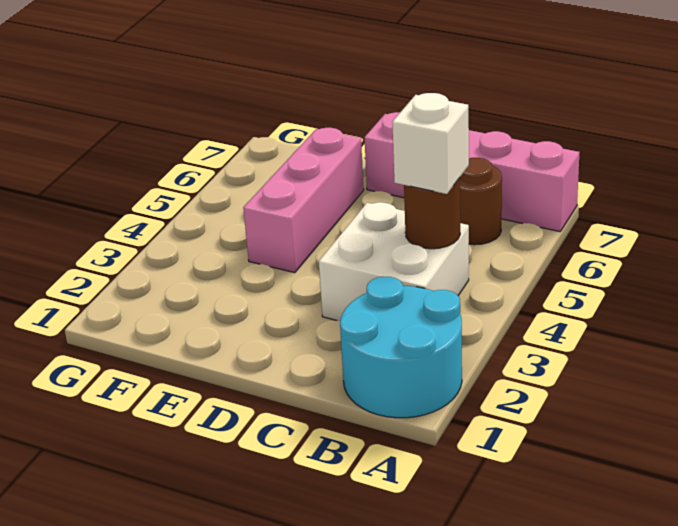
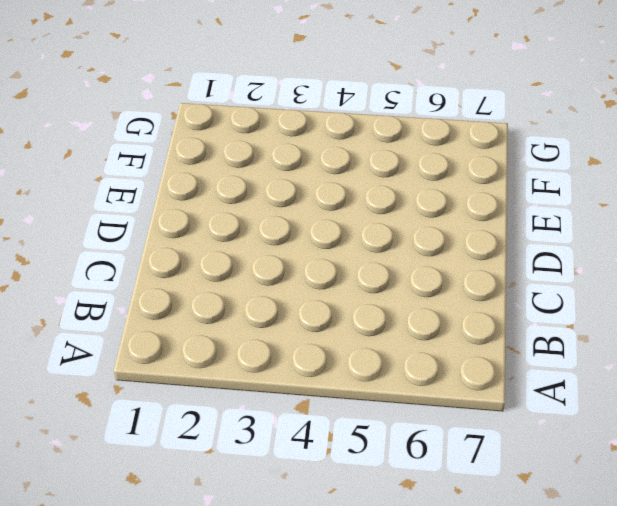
none -> cyan 2x2 round brick [340,276,462,418]
none -> pink 1x4 brick [364,112,579,232]

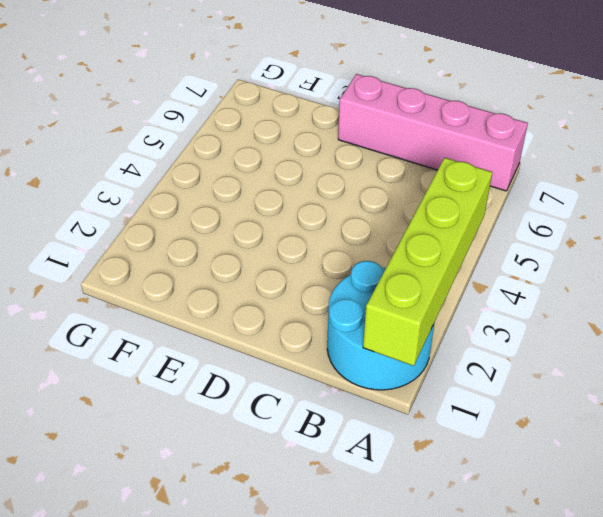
lime 1x4 brick [363,158,492,366] -> none
none -> white 2x2 brick [319,202,469,321]
none -> brown 1x1 round brick [460,158,502,245]

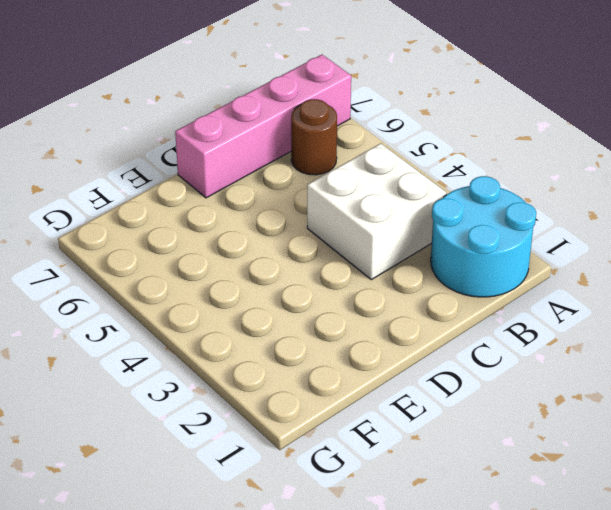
none -> pink 1x3 brick [243,128,364,273]
none -> brown 1x1 round brick [404,178,460,249]

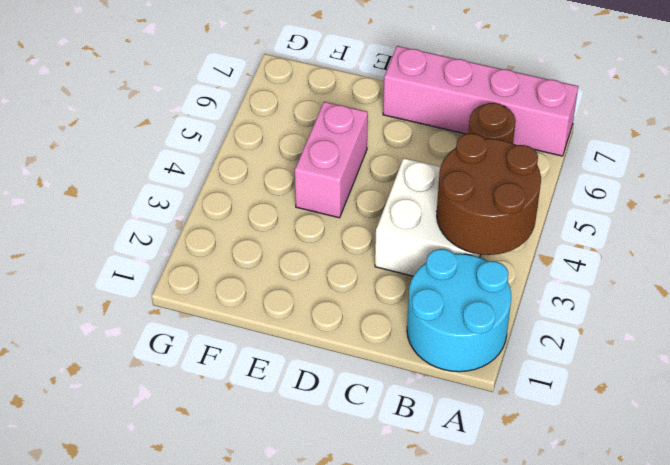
brown 2x2 round brick [437,134,541,255] -> brown 1x1 round brick [404,178,460,249]
pink 1x2 brick [295,102,368,218] -> pink 1x3 brick [243,128,364,273]
none -> white 1x1 brick [392,93,469,194]

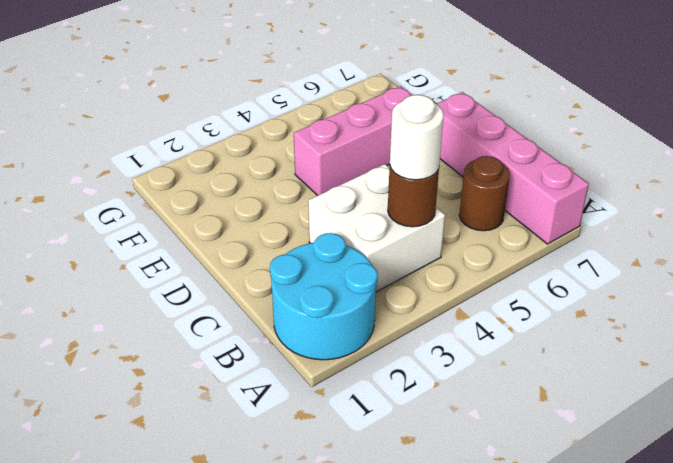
white 1x1 round brick [390,95,444,180] -> white 1x1 brick [392,93,469,194]

